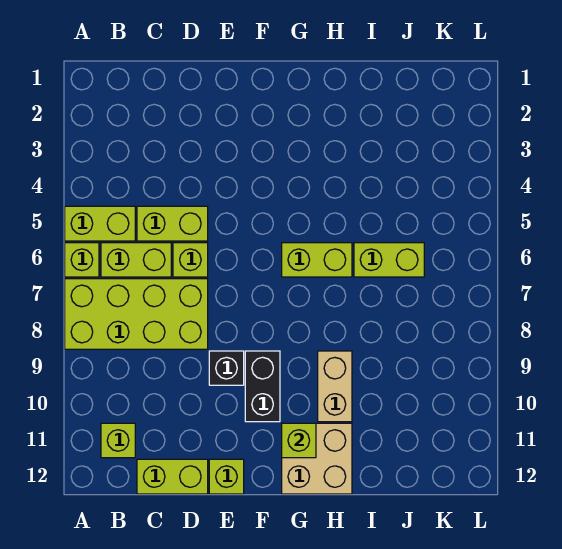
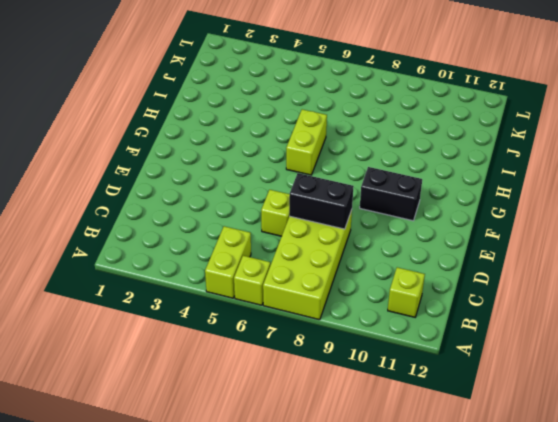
black 1x2 brick [289,173,354,229] -> none
none -> lime 1x2 brick [101,243,171,277]
none -> lime 1x2 brick [137,206,208,241]
none -> lime 1x2 brick [137,459,208,494]

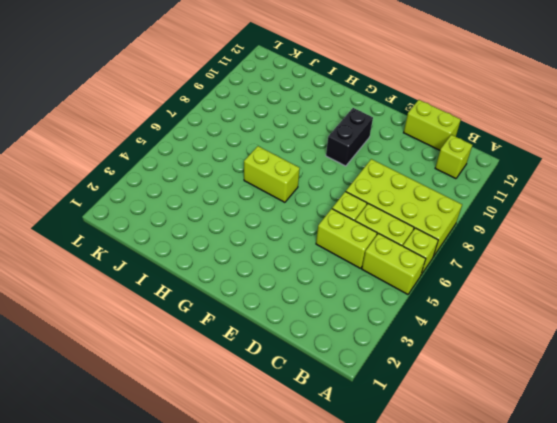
none -> black 1x1 brick [209,351,244,385]
none -> lime 1x1 brick [209,459,244,494]
none -> tan 2x2 brick [282,423,352,494]

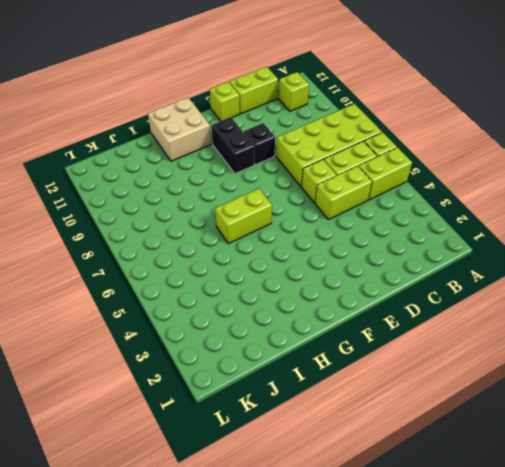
none -> tan 1x2 brick [318,351,352,422]
none -> lime 1x2 brick [354,243,424,277]
none -> lime 1x1 brick [282,423,316,458]

